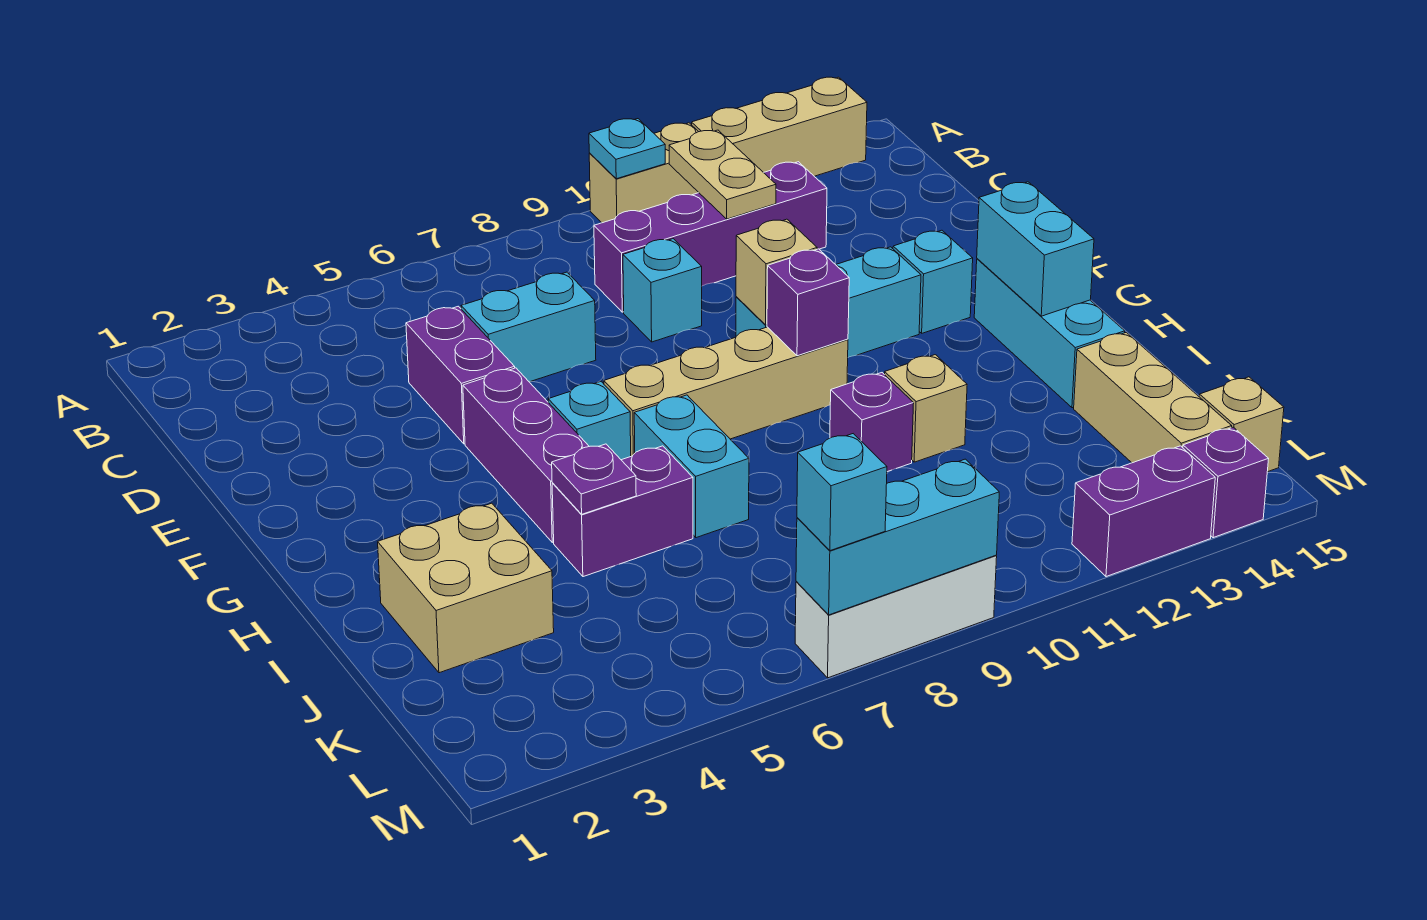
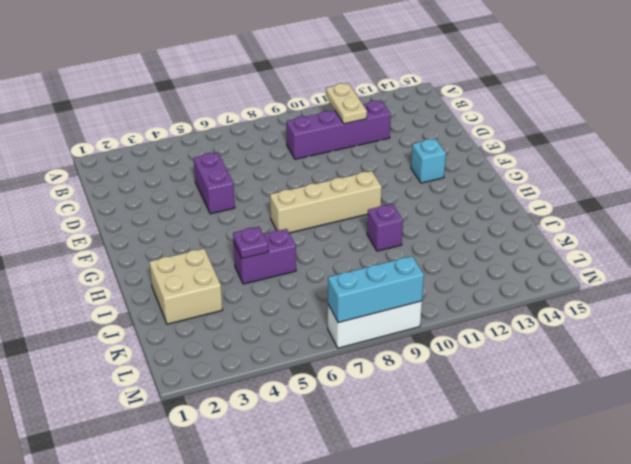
none -> tan 1x2 brick [589,123,699,223]
none -> tan 1x3 brick [692,77,867,176]
none -> cyan 1x2 brick [461,272,596,382]
none -> cyan 1x1 brick [623,239,702,342]

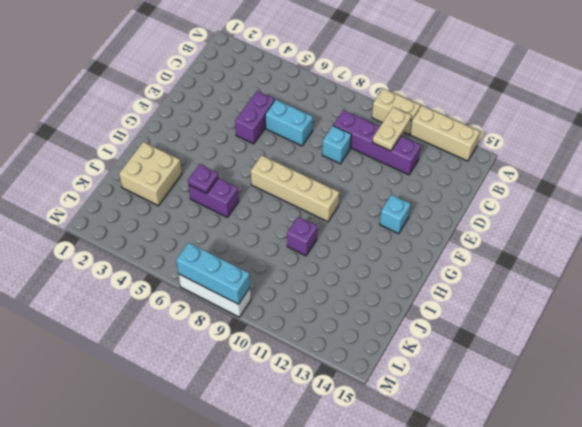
none -> purple 1x3 brick [463,368,589,542]
none -> cyan 1x3 brick [736,247,921,357]
none -> cyan 1x1 brick [548,382,631,460]
none -> cyan 1x3 brick [974,259,1125,408]

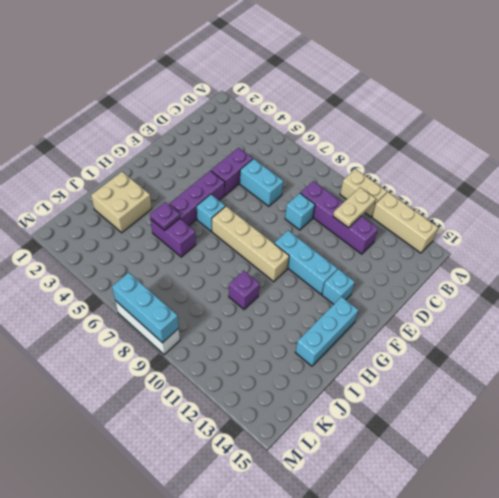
none -> cyan 1x2 brick [634,395,749,538]
none -> tan 1x1 brick [885,355,967,462]
none -> tan 1x3 brick [1074,332,1232,463]
none -> tan 1x1 brick [1199,377,1284,472]

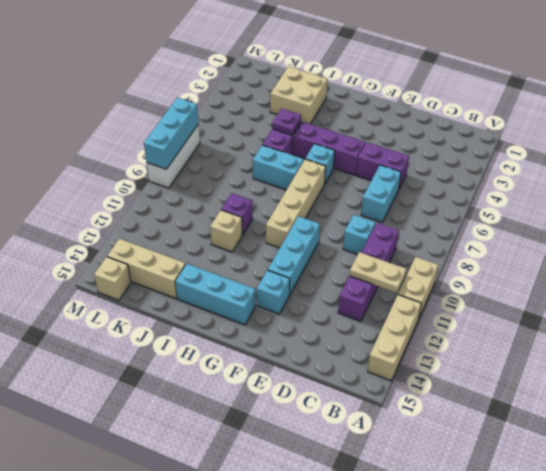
none -> purple 1x2 brick [1072,446,1215,577]
none -> purple 1x1 brick [1183,427,1268,538]
none -> cyan 1x1 plate [589,119,665,179]
none -> tan 1x1 brick [736,219,817,325]

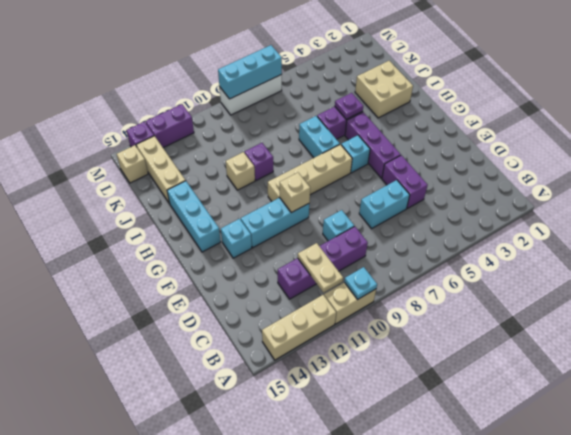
none -> purple 1x1 brick [767,249,849,356]
none -> cyan 1x2 brick [977,182,1094,316]
none -> cyan 1x1 brick [797,434,887,551]

